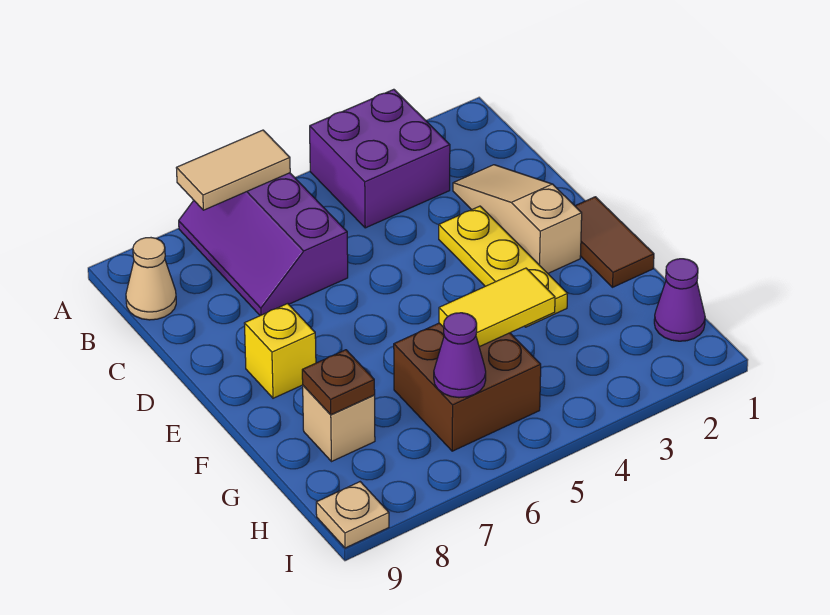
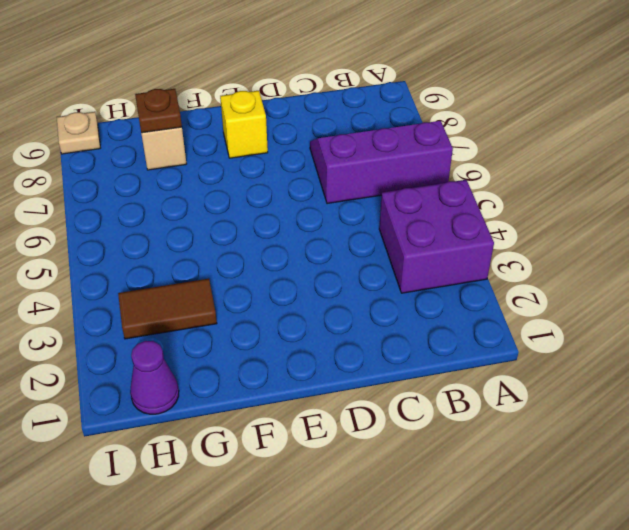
brown 1x2 tile [118,279,217,339] -> brown 1x2 tile moved to [575,197,654,287]
none -> tan 1x1 cone [126,238,176,320]
none -> tan 1x3 slope [453,165,582,273]
none -> yellow 1x3 plate [439,206,567,327]

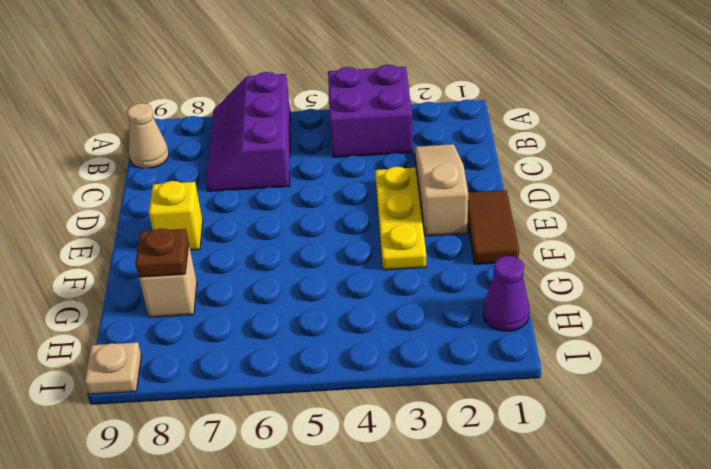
none -> brown 2x2 brick [394,323,541,451]
none -> tan 1x2 tile [177,130,290,210]
none -> yellow 1x2 tile [439,268,555,347]

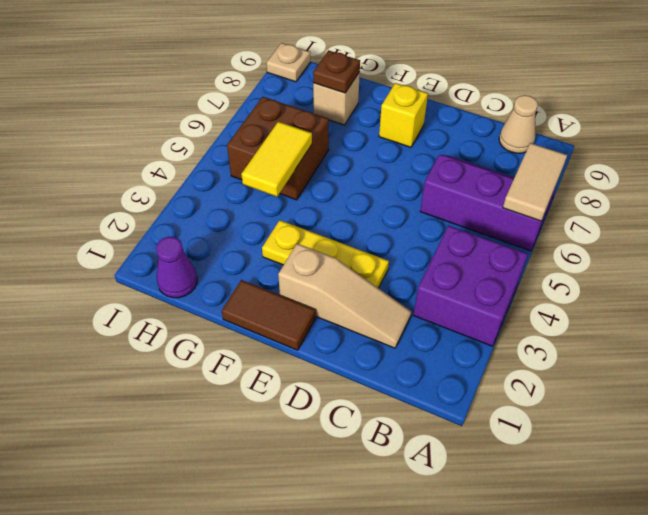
none -> purple 1x1 cone [434,313,486,398]

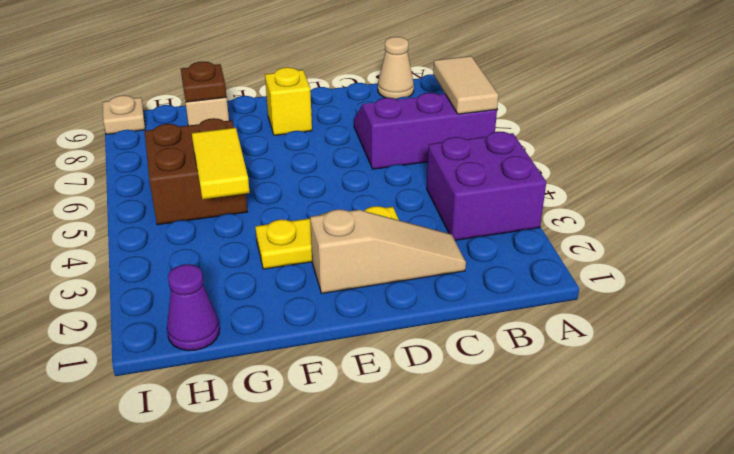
none -> brown 1x2 tile [575,197,654,287]
none -> purple 1x1 cone [434,313,486,398]

